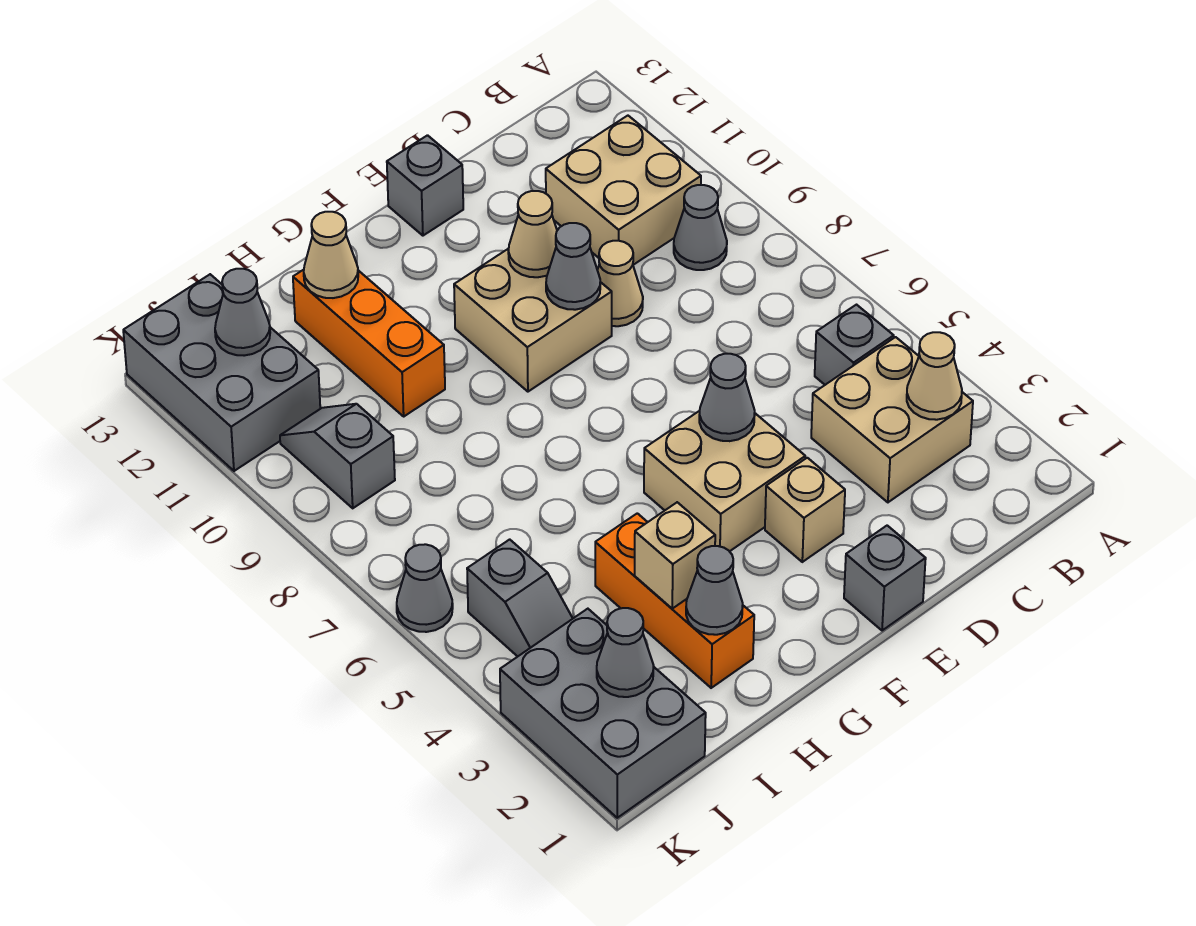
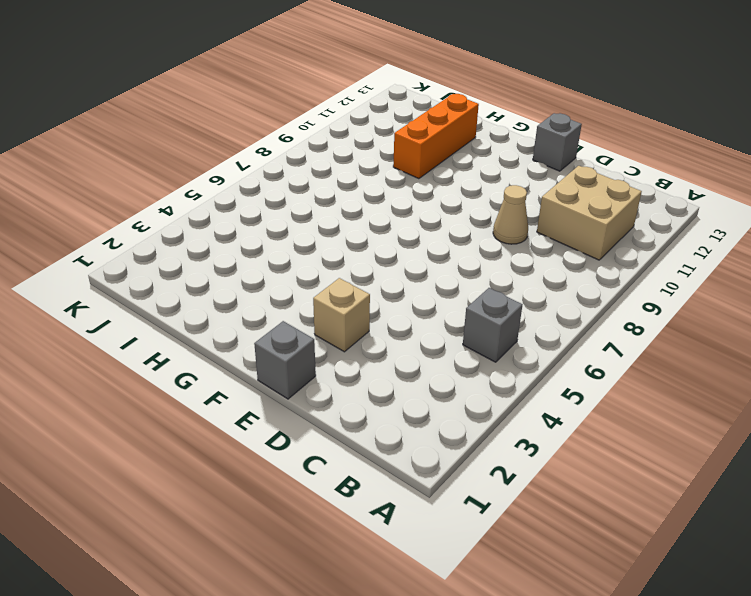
none -> tan 2x2 brick [811,337,973,502]
none -> grey 1x1 cone [674,185,727,270]
none -> tan 2x2 brick [644,411,805,551]

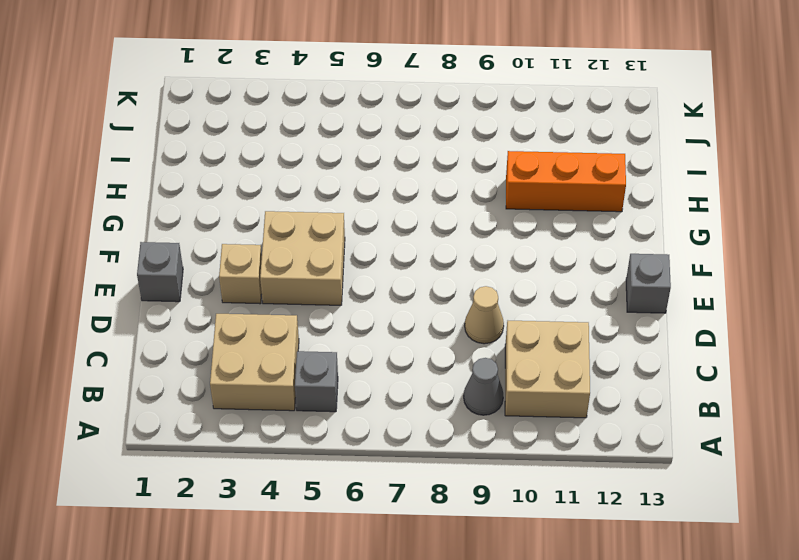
none -> tan 2x2 brick [454,249,612,392]
none -> orange 1x3 brick [595,513,754,688]
none -> grey 2x3 brick [500,609,706,818]

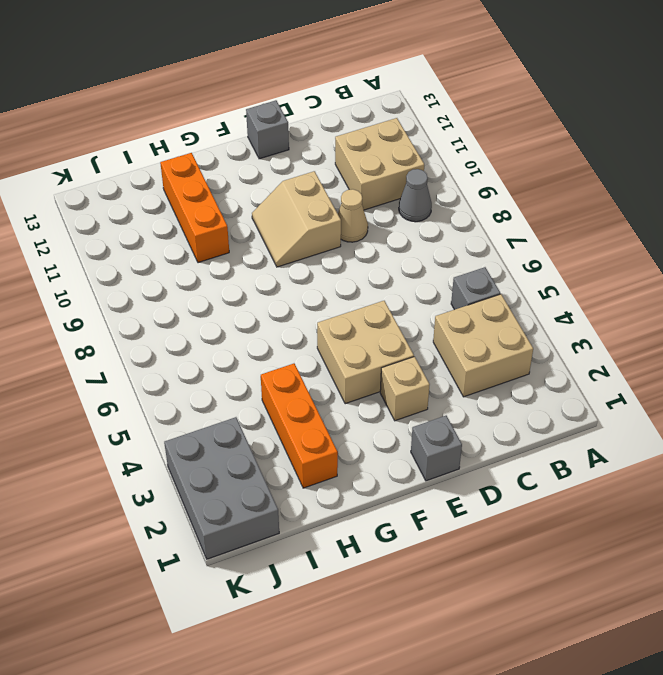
tan 2x2 slope [252,171,341,267] -> tan 2x2 brick [454,249,612,392]
none -> grey 1x2 slope [467,539,573,657]
none -> grey 1x2 slope [280,404,395,508]
none -> grey 2x3 brick [123,274,320,471]

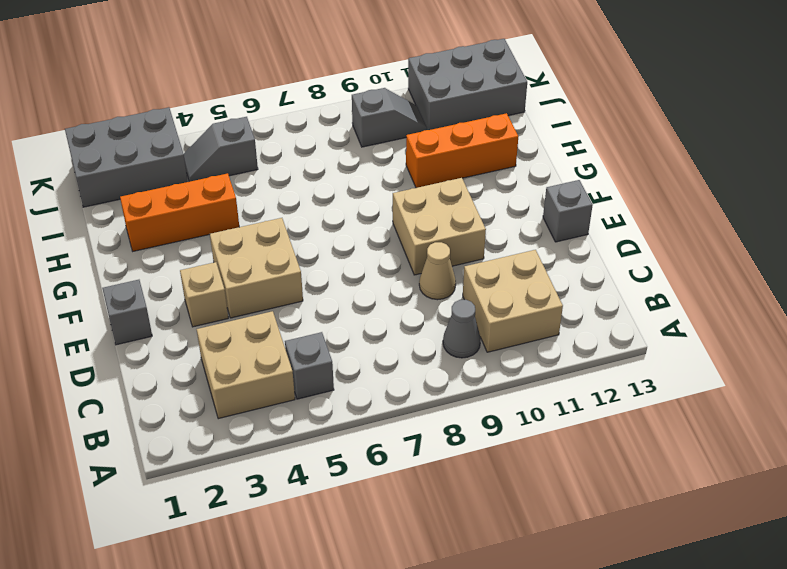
none -> grey 1x1 cone [397,544,453,632]
none -> tan 1x1 cone [907,332,962,420]
none -> grey 1x1 cone [699,354,755,441]

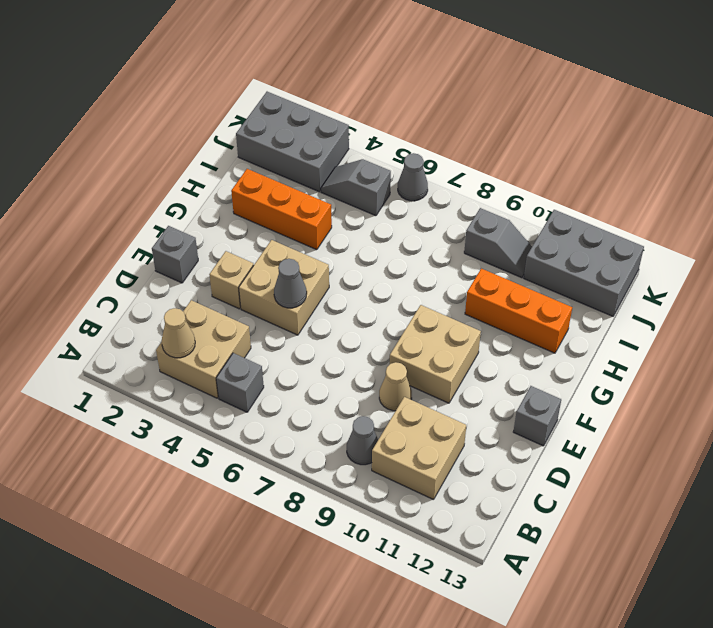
none -> grey 1x1 cone [546,223,600,310]
none -> tan 1x1 cone [508,191,557,277]
none -> grey 1x1 cone [686,546,743,635]

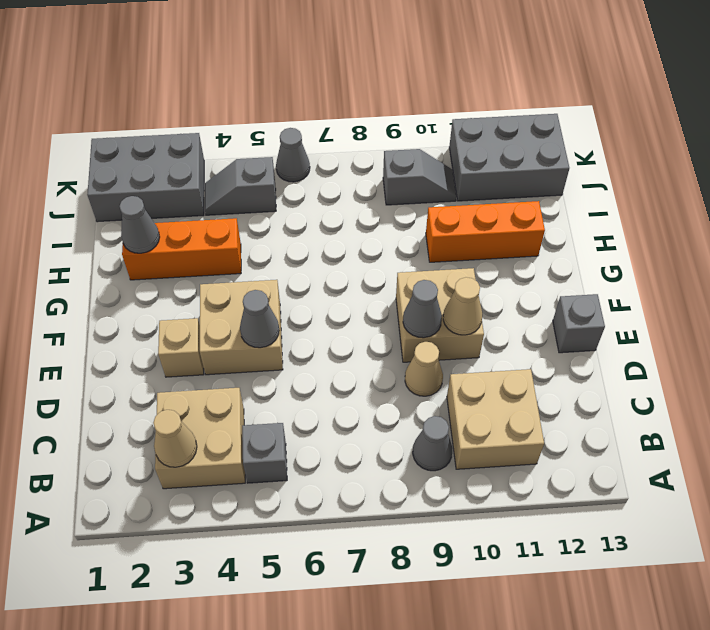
none -> grey 1x1 brick [844,526,926,631]
none -> tan 1x1 brick [635,502,715,609]
none -> tan 1x1 cone [304,212,358,298]

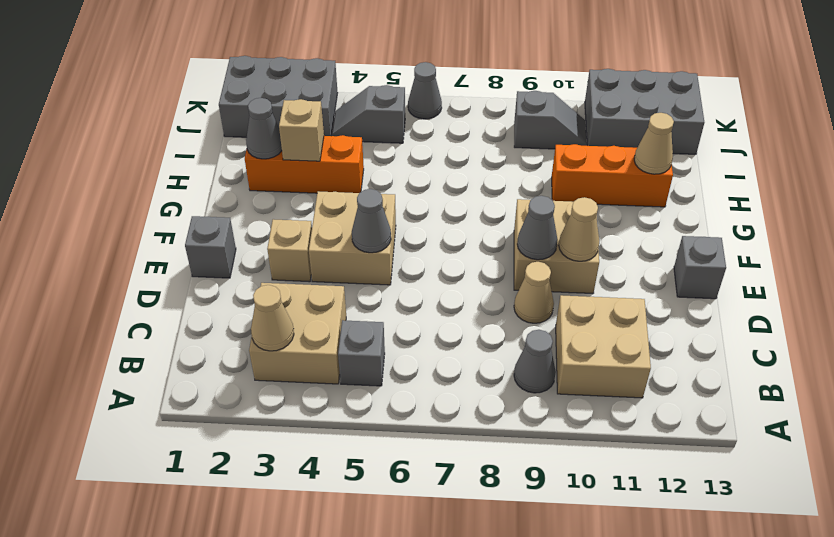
none -> grey 1x1 cone [597,608,654,697]
none -> grey 1x1 cone [215,269,270,356]

